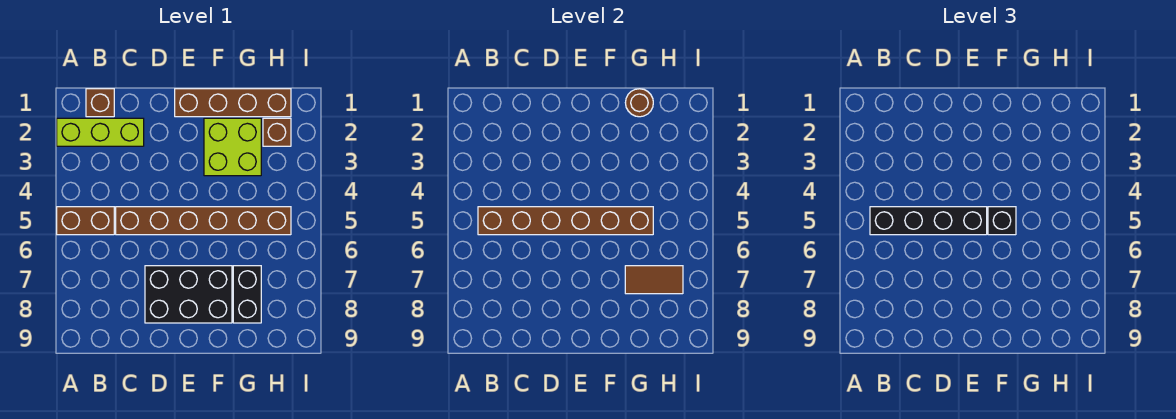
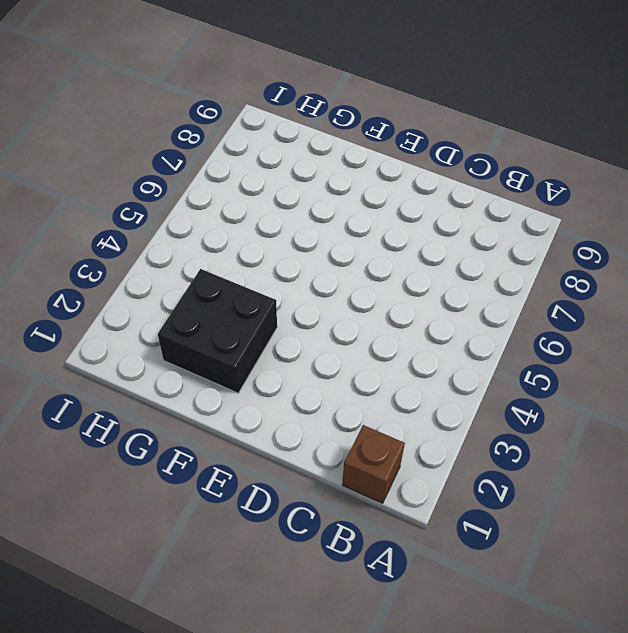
black 2x2 brick [158,269,277,393] -> lime 2x2 brick [204,118,261,176]
none -> lime 1x3 brick [57,118,144,146]
none -> brown 1x2 brick [57,207,114,235]
none -> brown 1x6 brick [116,207,291,235]

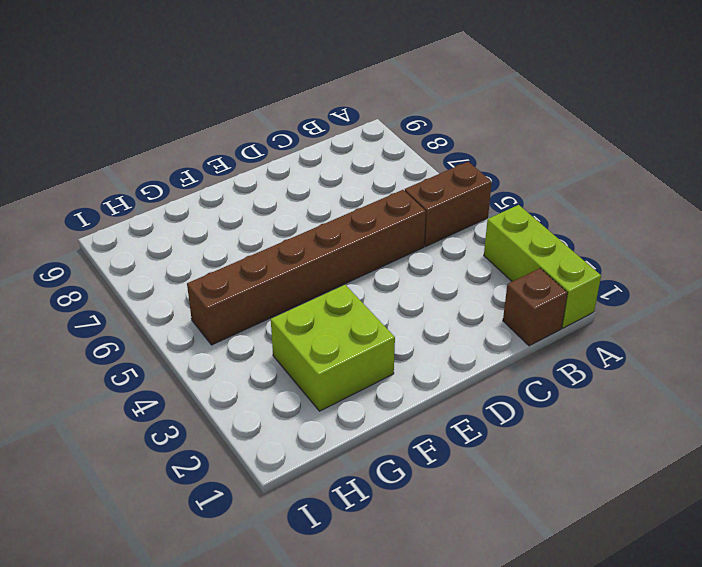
lime 1x3 brick [484,205,601,328] -> lime 1x3 brick turned to [57,118,144,146]
none -> black 2x3 brick [145,266,232,323]
none -> brown 1x4 brick [175,89,291,117]
none -> black 1x2 brick [233,266,261,323]

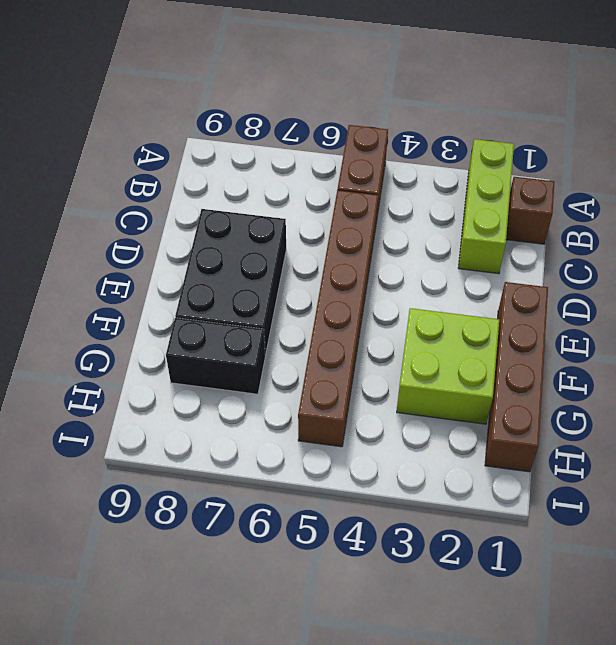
none -> brown 1x1 brick [263,118,291,146]
none -> brown 1x6 brick [478,207,653,235]
none -> brown 1x1 round brick [625,89,653,117]

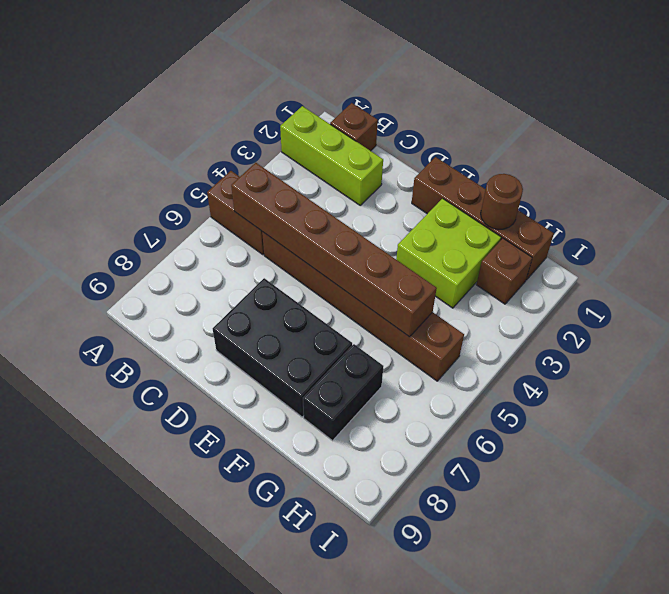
none -> brown 1x2 tile [625,266,683,294]
none -> black 1x4 brick [870,207,987,235]
none -> black 1x1 brick [988,207,1016,235]

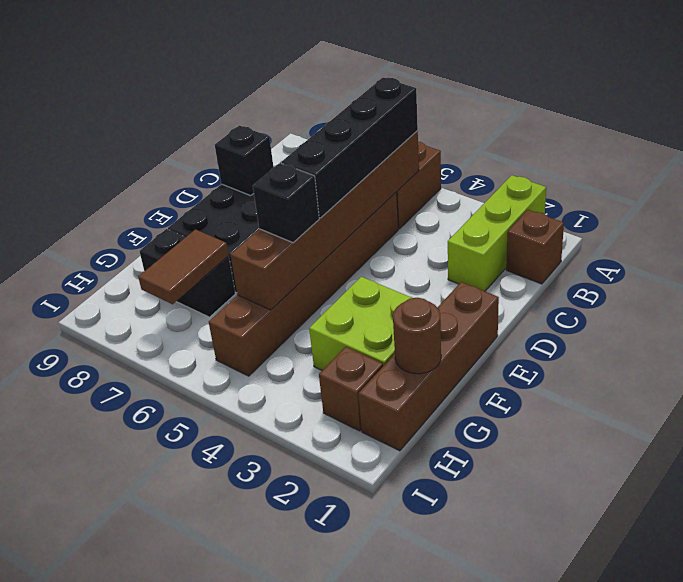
black 1x1 brick [215,126,274,196] -> none

